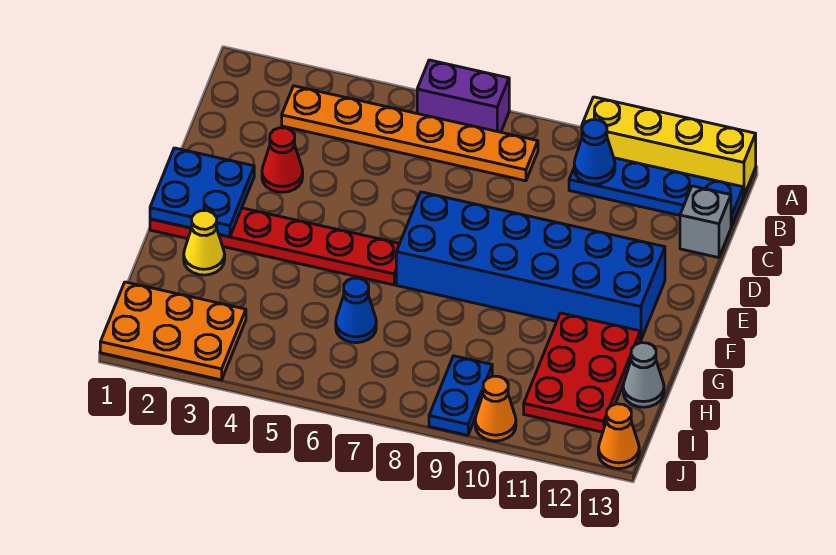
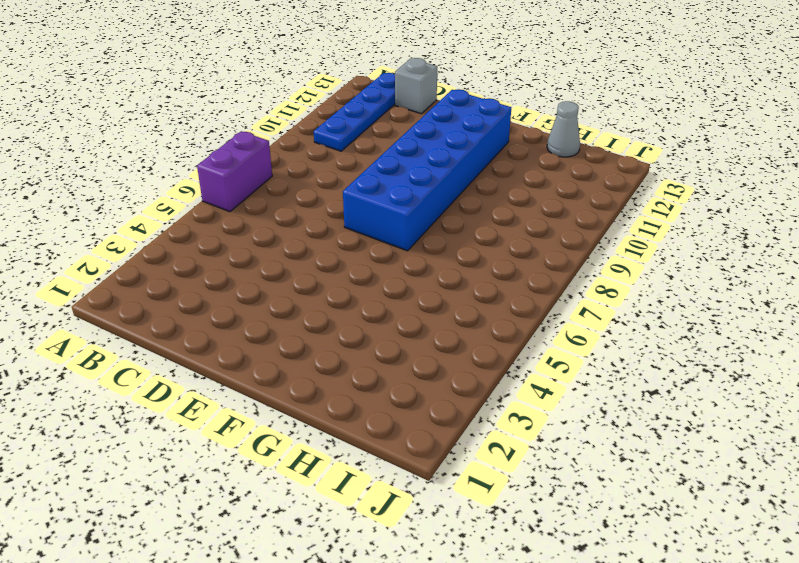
none -> yellow 1x4 brick [582,97,756,196]
none -> orange 1x6 plate [282,86,538,181]
none -> red 1x1 cone [262,128,303,192]

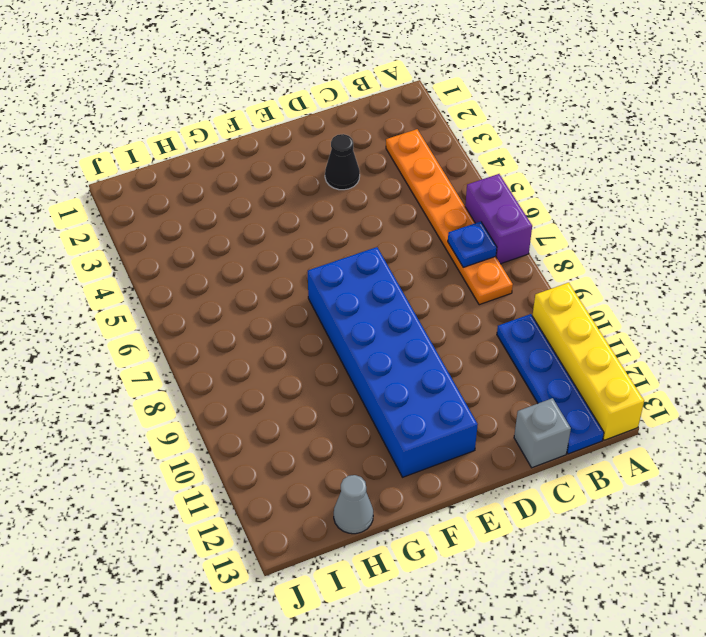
blue 1x1 plate [448,221,497,267] -> none
black 1x1 cone [325,134,360,190] -> red 1x1 cone [262,128,303,192]
none -> red 1x6 plate [150,208,400,285]
none -> yellow 1x1 cone [184,211,225,275]
none -> red 2x3 plate [524,313,640,432]

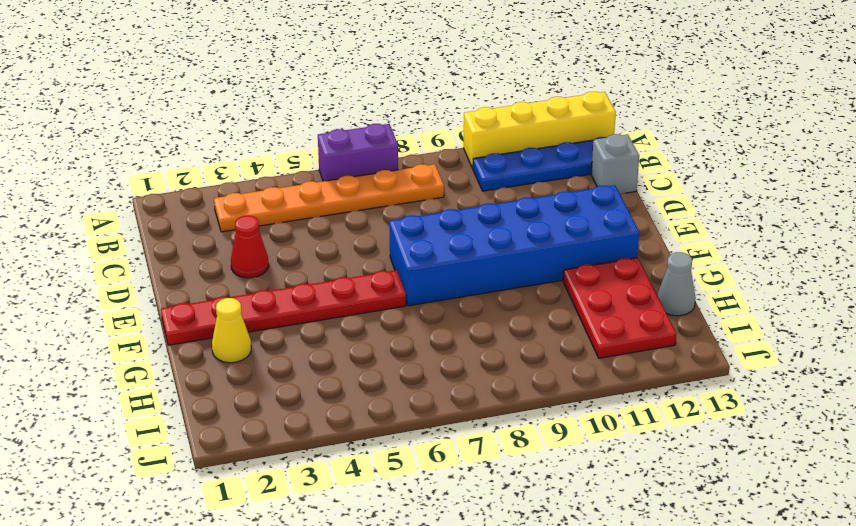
none -> blue 1x1 cone [336,278,376,343]
none -> orange 2x3 plate [100,282,246,380]
none -> blue 1x2 plate [429,356,492,435]

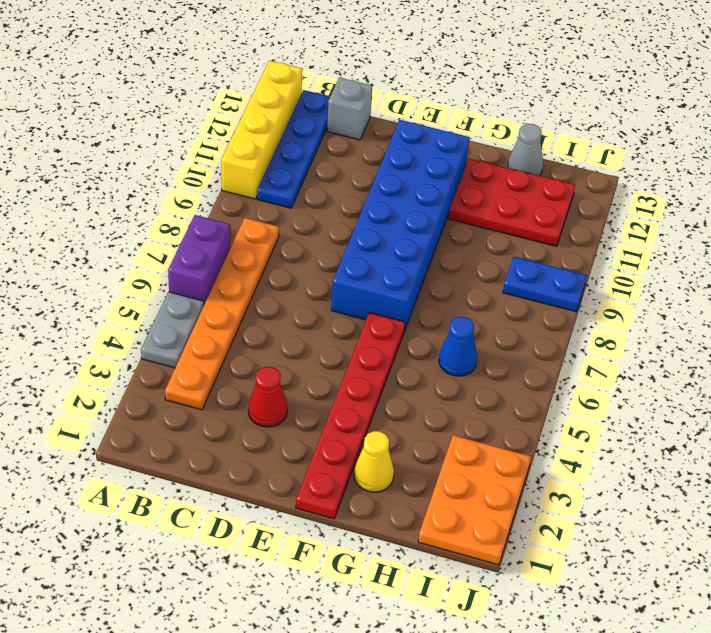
grey 1x2 plate [141,292,204,368] -> none
none -> orange 1x1 cone [475,376,516,441]
none -> orange 1x1 cone [598,404,639,469]
none -> blue 1x1 cone [574,120,615,184]

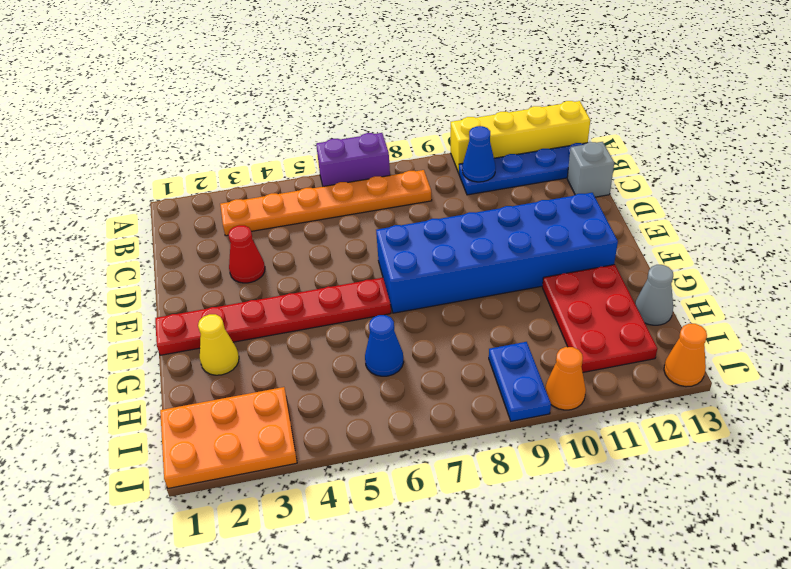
none -> blue 2x2 plate [150,148,254,237]

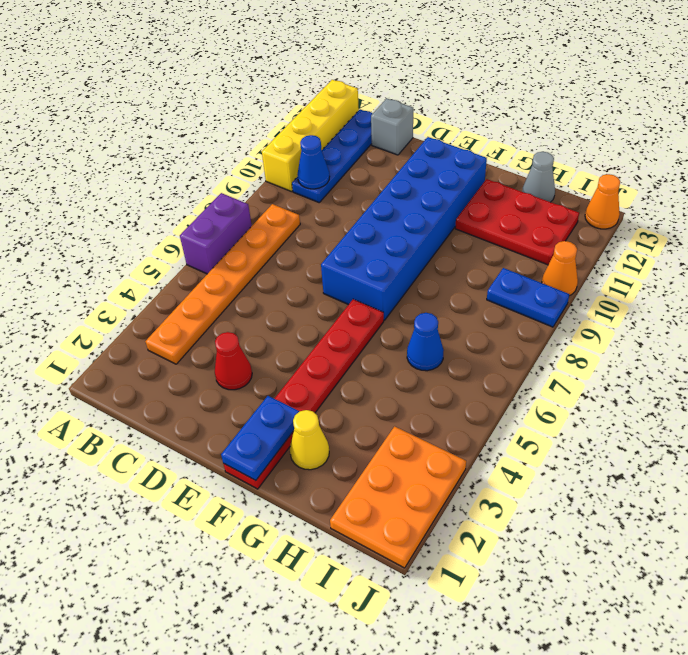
blue 1x2 plate [221,396,300,480] -> blue 2x2 plate [150,148,254,237]

